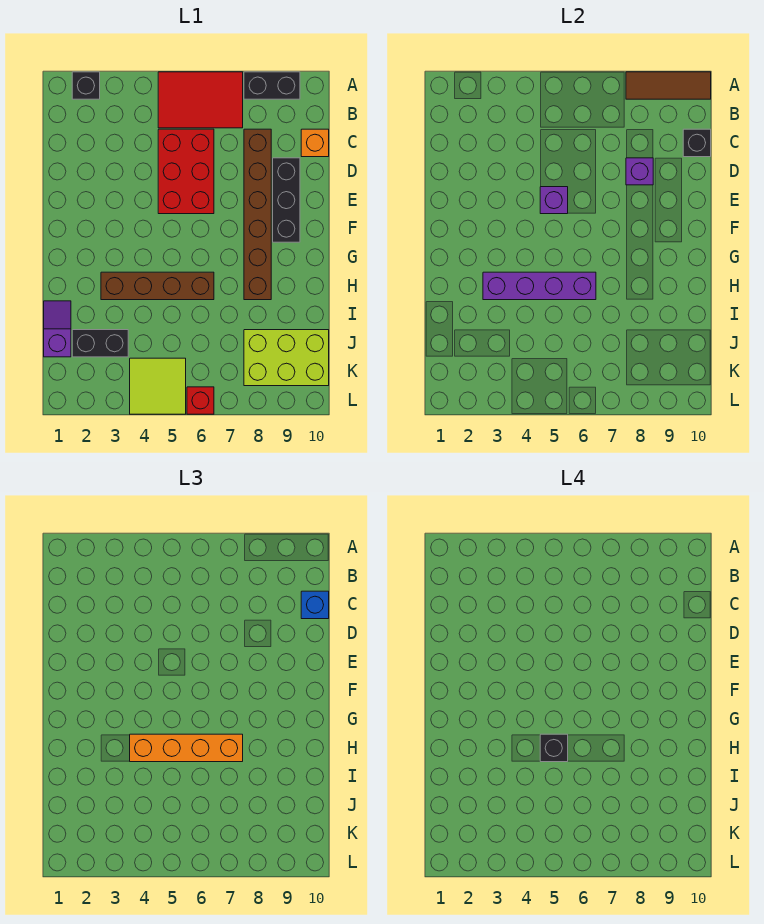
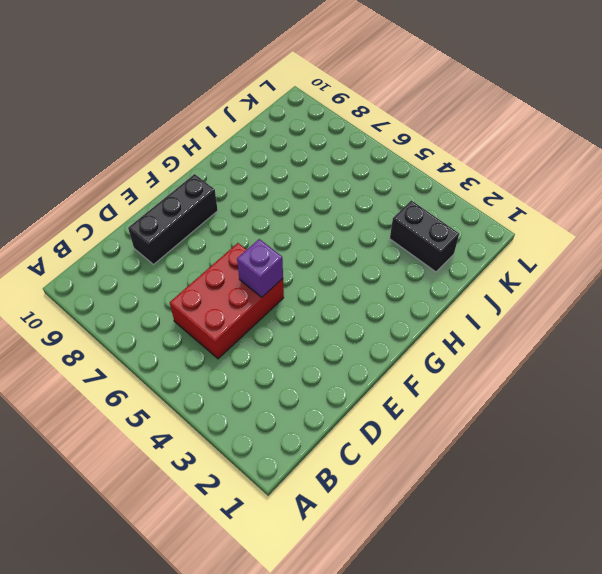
none -> black 1x1 brick [72,72,100,99]
none -> red 2x3 tile [158,72,243,128]
none -> black 1x2 brick [244,72,300,99]

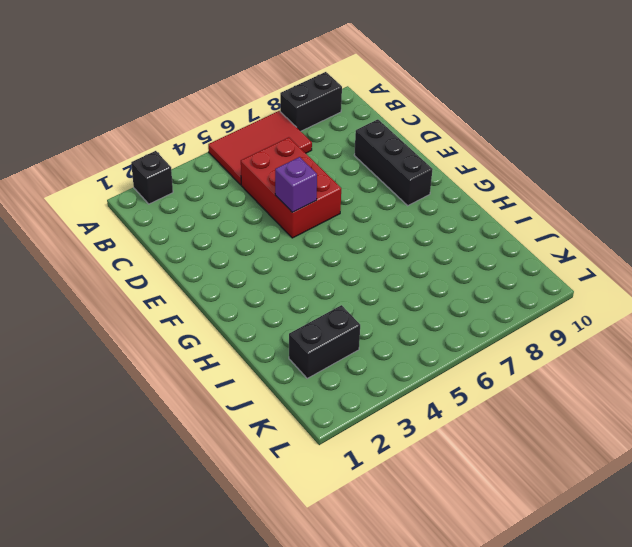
none -> brown 1x6 brick [244,129,271,300]
none -> orange 1x1 brick [301,129,329,157]
none -> brown 1x4 brick [101,272,214,300]

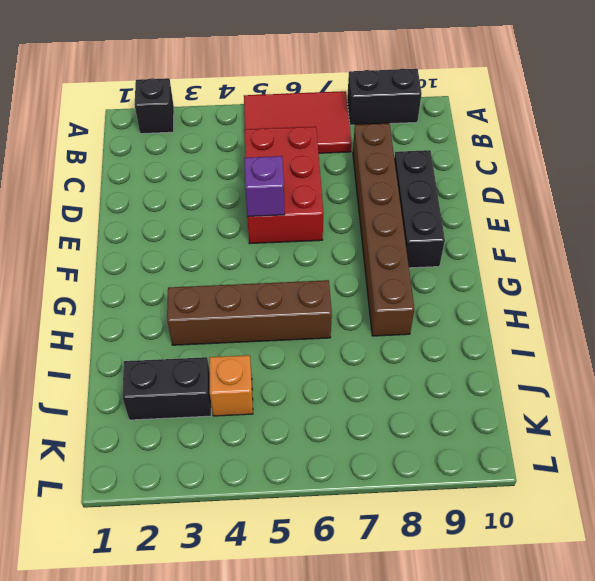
orange 1x1 brick [209,355,253,416] -> orange 1x1 brick moved to [301,129,329,157]
none -> purple 1x2 slope [44,301,71,357]
none -> lime 2x3 brick [244,330,329,386]
none -> lime 2x2 tile [130,358,186,414]

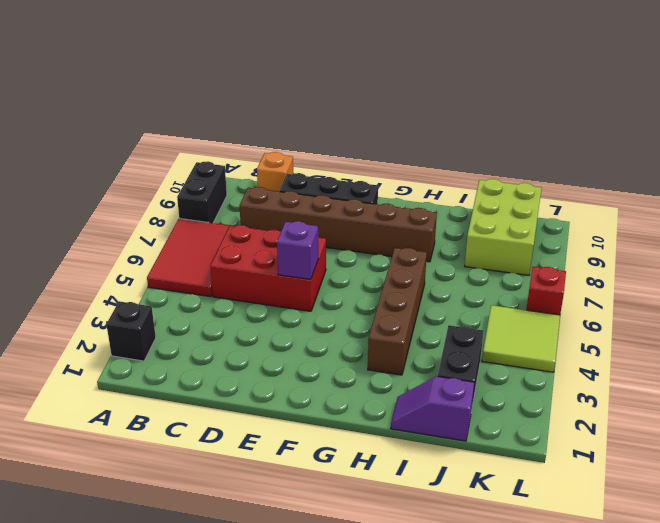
none -> brown 1x3 tile [626,72,711,99]
none -> black 1x1 brick [683,129,711,157]
none -> purple 1x1 brick [626,158,653,185]

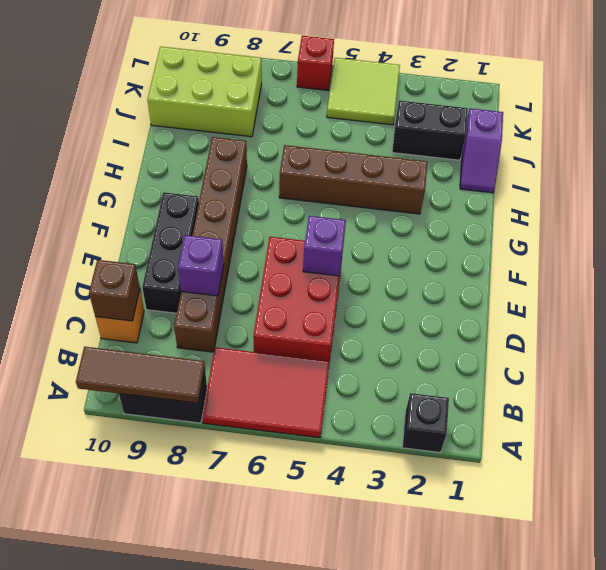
brown 1x1 brick [89,260,140,321] -> black 1x1 brick [683,129,711,157]
none -> purple 1x4 brick [483,272,596,300]
none -> blue 1x1 brick [301,591,329,619]
none -> orange 1x4 brick [130,734,243,762]

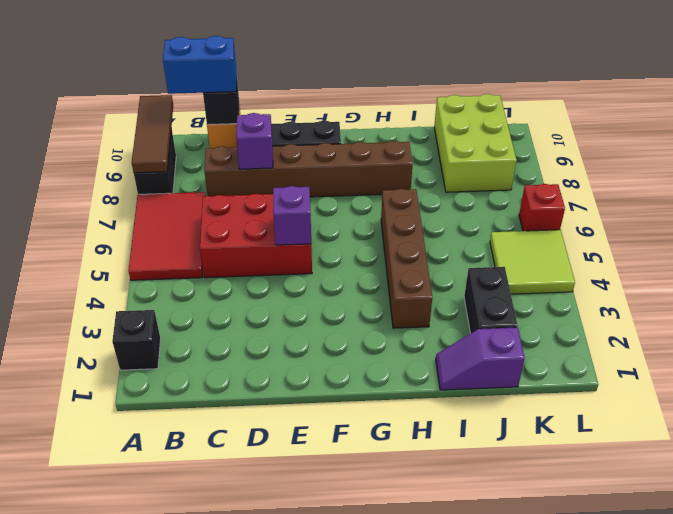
blue 1x2 brick [163,36,236,94] -> blue 1x1 brick [301,591,329,619]
none -> purple 1x4 brick [483,272,596,300]
none -> orange 1x4 brick [130,734,243,762]
none -> black 1x1 brick [540,734,568,762]

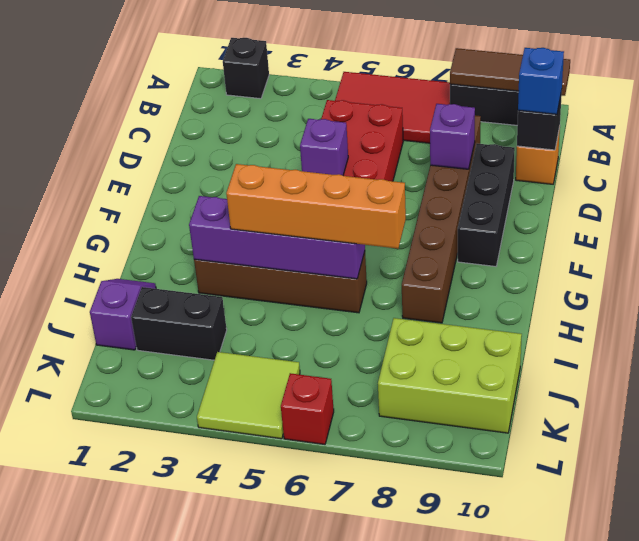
none -> black 1x1 brick [540,734,568,762]

